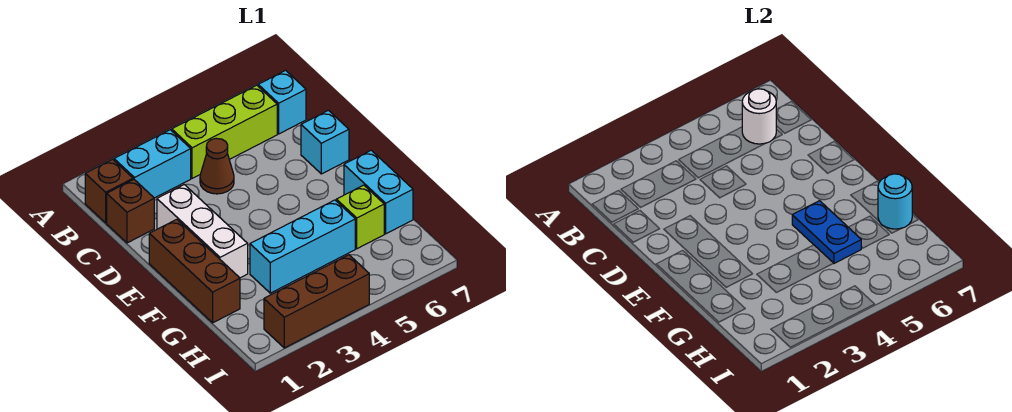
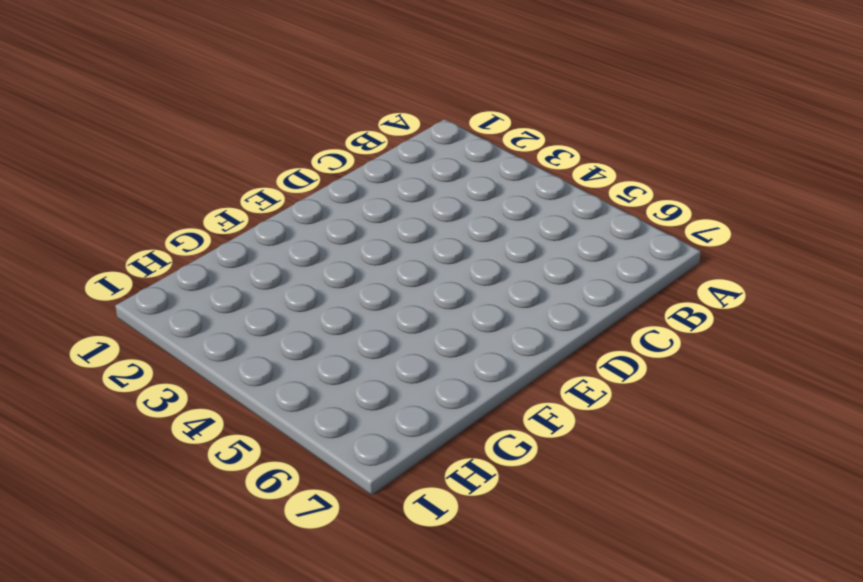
none -> brown 1x1 brick [85,159,133,223]
none -> cyan 1x2 brick [114,130,191,198]
none -> lime 1x3 brick [172,85,277,178]

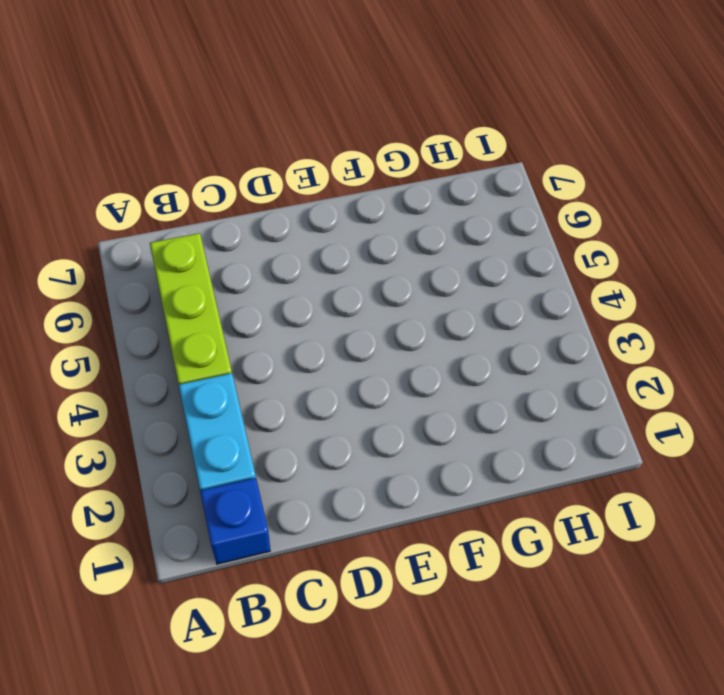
blue 1x1 brick [200,478,270,564] -> brown 1x1 brick [85,159,133,223]
none -> cyan 1x1 brick [258,70,306,134]
none -> brown 1x1 brick [107,180,154,243]
none -> brown 1x1 cone [200,138,234,194]

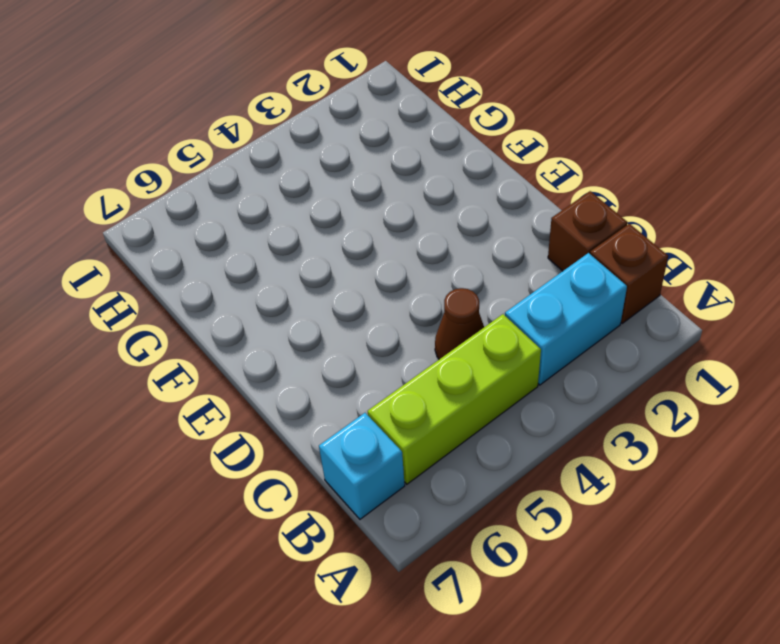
none -> white 1x3 brick [157,185,248,278]
none -> cyan 1x1 brick [301,110,349,174]
none -> brown 1x3 brick [149,219,240,323]

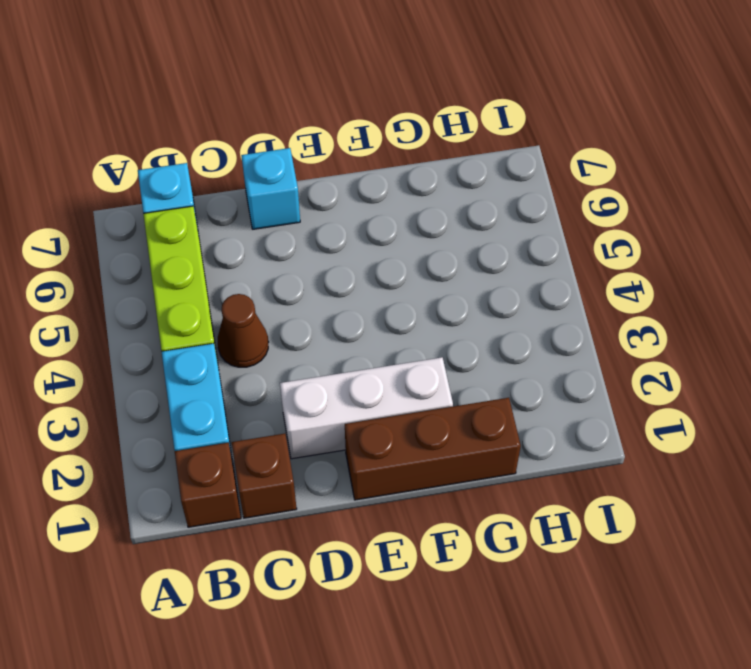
none -> cyan 1x2 brick [344,150,413,234]
none -> cyan 1x3 brick [250,200,355,293]
none -> lime 1x1 brick [336,185,384,249]

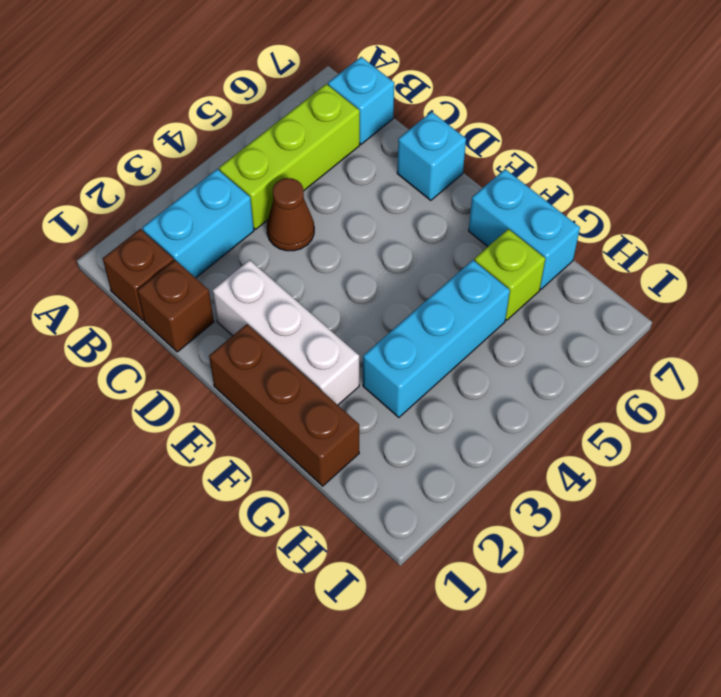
none -> brown 1x3 brick [264,255,369,348]
none -> white 1x1 round brick [742,89,776,144]
none -> blue 1x2 plate [792,201,861,263]

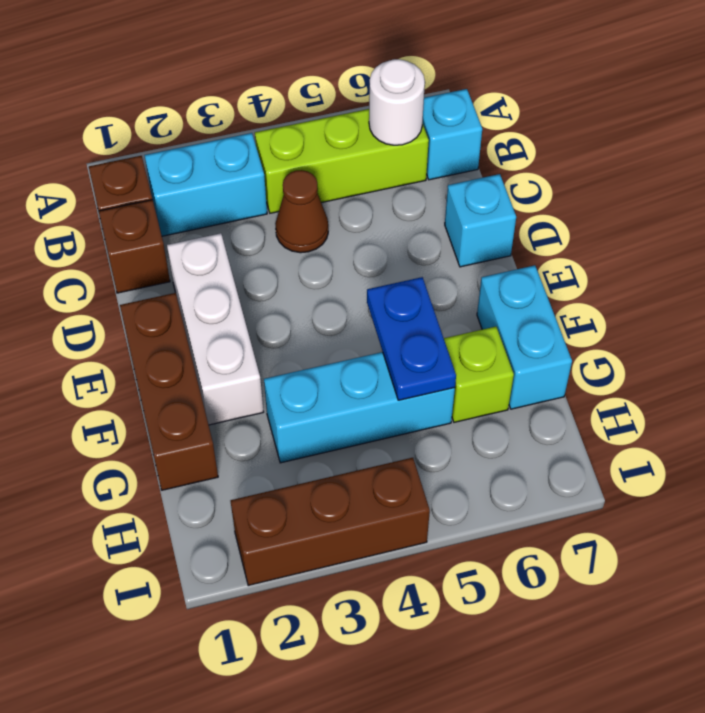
none -> cyan 1x1 round brick [878,174,912,229]

